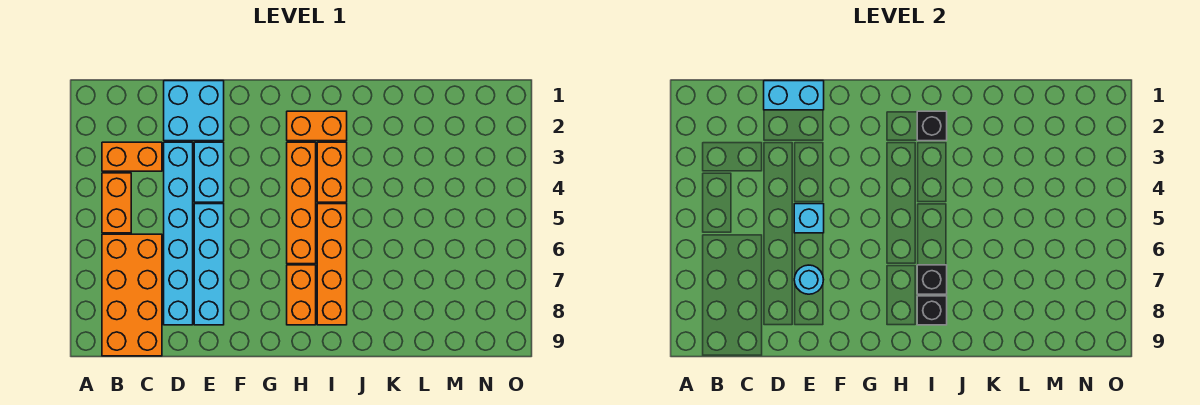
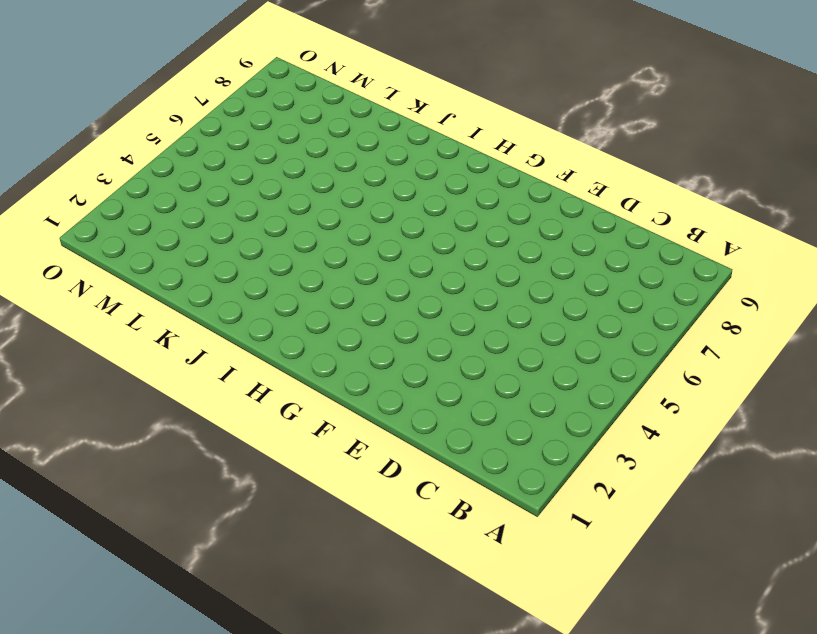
none -> orange 1x2 brick [102,142,162,171]
none -> orange 1x2 brick [102,173,131,233]
none -> orange 2x4 brick [102,234,162,356]

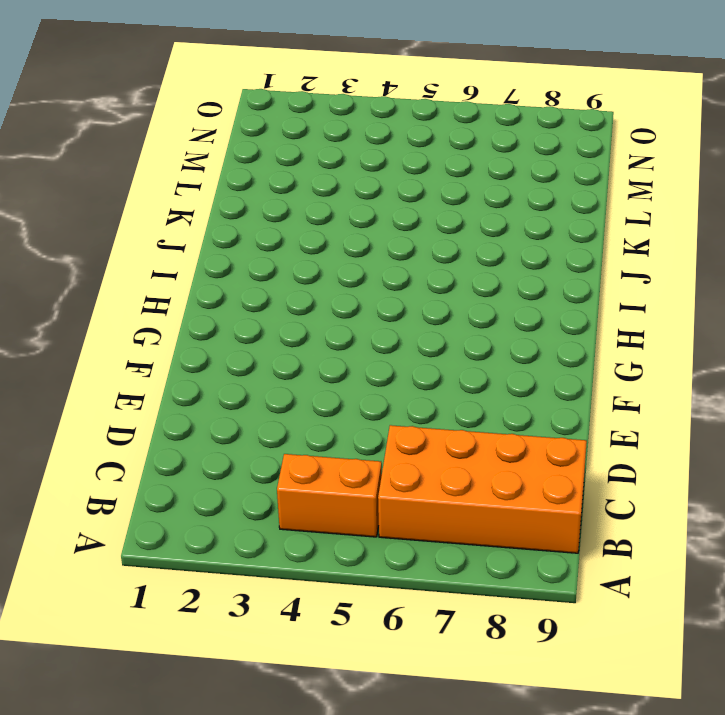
none -> orange 1x2 brick [102,142,162,171]
none -> cyan 2x2 brick [164,81,224,141]
none -> cyan 1x6 brick [164,142,193,325]

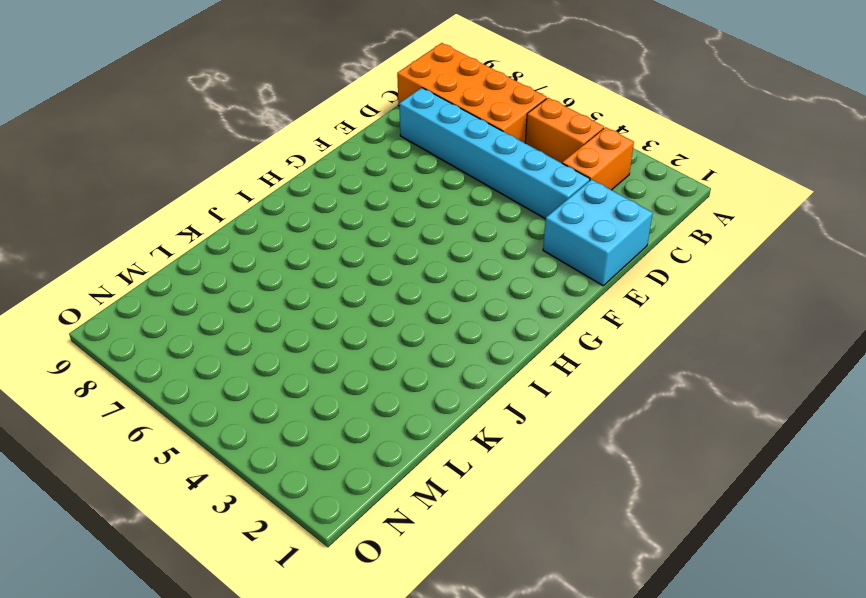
none -> cyan 1x2 brick [194,142,224,202]
none -> cyan 1x4 brick [194,204,224,325]
none -> orange 1x2 brick [287,111,347,141]

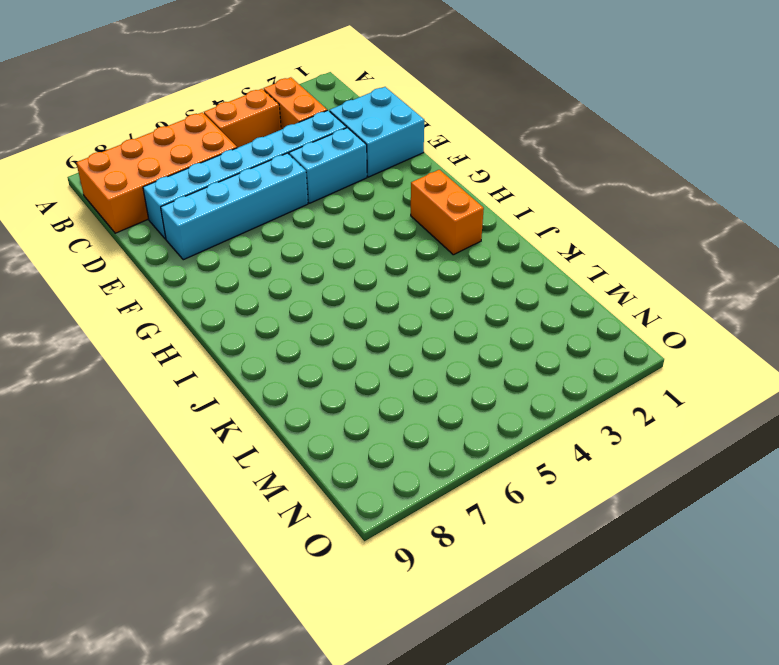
none -> orange 1x4 brick [287,142,316,264]
none -> orange 1x2 brick [287,265,316,325]
none -> orange 1x2 brick [317,142,347,202]

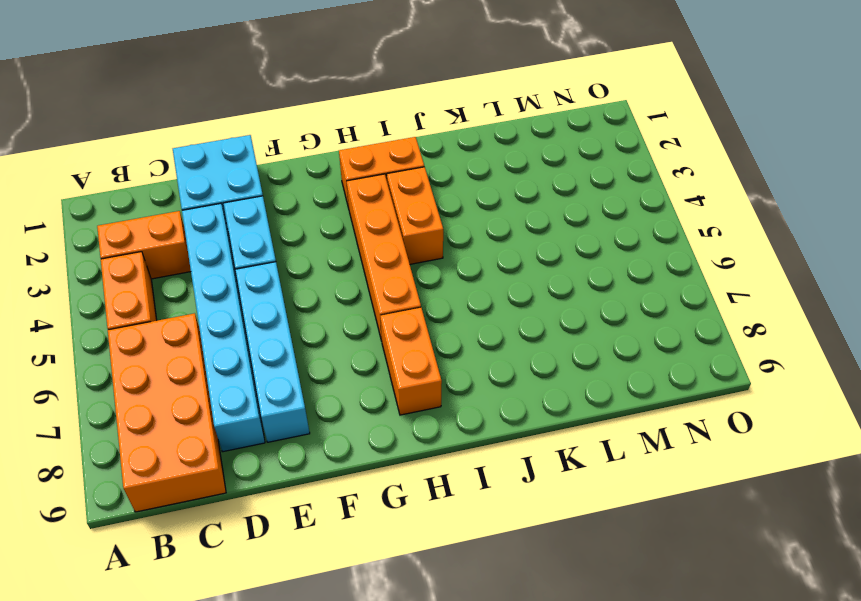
none -> orange 1x4 brick [317,204,347,325]
none -> cyan 1x2 brick [764,81,824,110]
none -> cyan 1x1 brick [794,204,824,233]

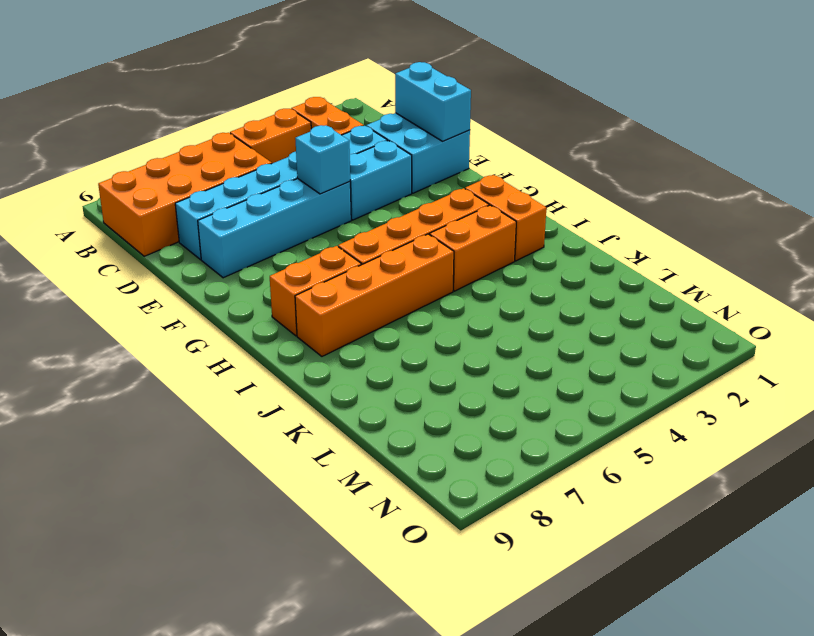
none -> cyan 1x1 round brick [794,265,824,294]
none -> black 1x1 brick [917,111,947,141]
none -> black 1x1 brick [917,265,947,294]

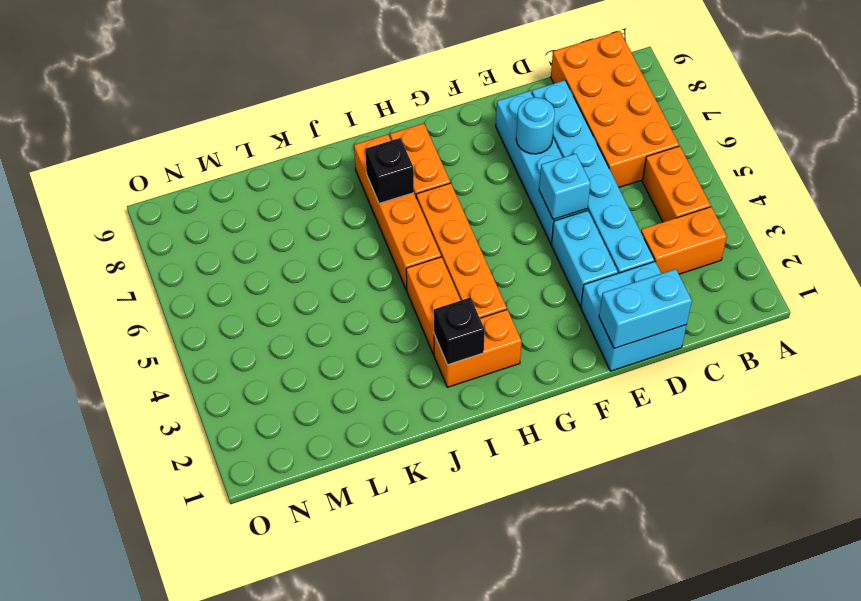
none -> black 1x1 brick [917,296,947,325]

